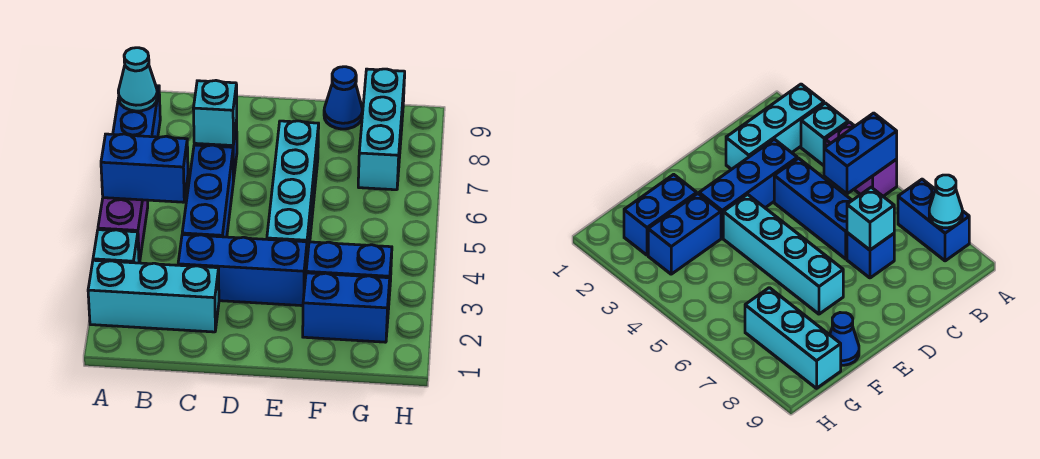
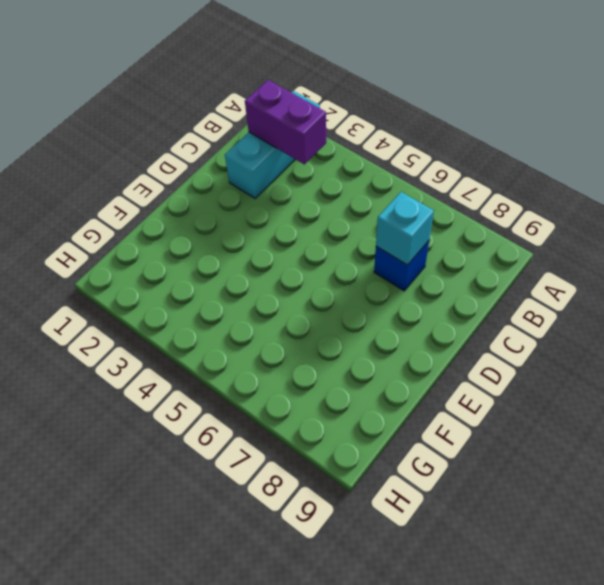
purple 1x2 brick [245,80,326,164] -> purple 1x2 brick moved to [98,198,148,263]
none -> cyan 1x1 brick [93,230,139,263]
none -> blue 1x2 brick [113,86,160,137]
none -> blue 1x3 brick [178,235,307,306]

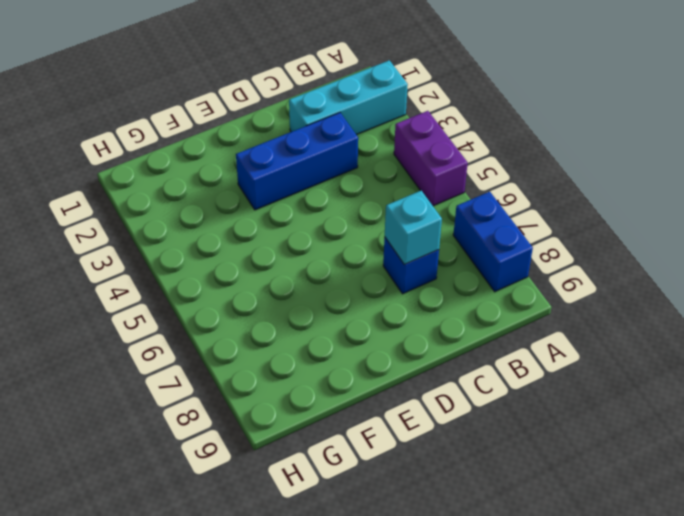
none -> cyan 1x1 brick [93,230,139,263]
none -> blue 1x3 brick [182,145,234,237]
none -> cyan 1x4 brick [267,121,319,258]

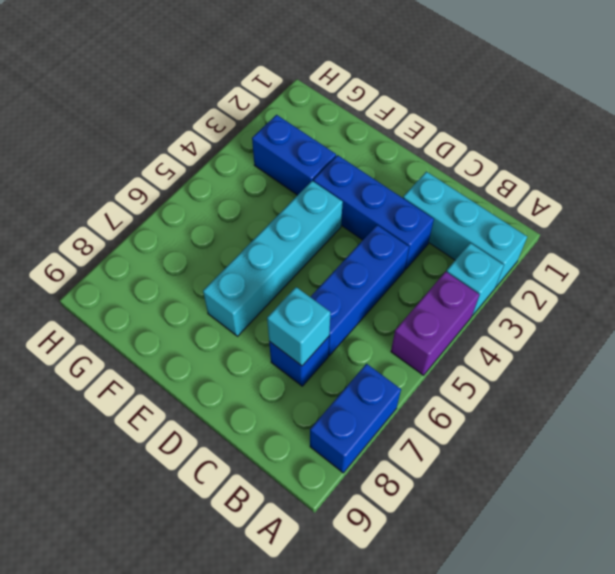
none -> blue 1x2 brick [303,273,390,342]
none -> blue 1x1 cone [324,67,362,129]
none -> cyan 1x3 brick [358,69,405,190]

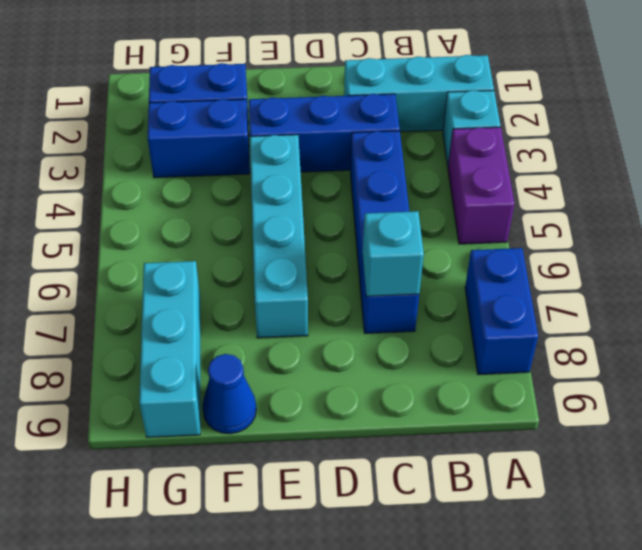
none -> blue 1x2 brick [101,134,188,202]
none -> cyan 1x1 cone [118,48,157,111]

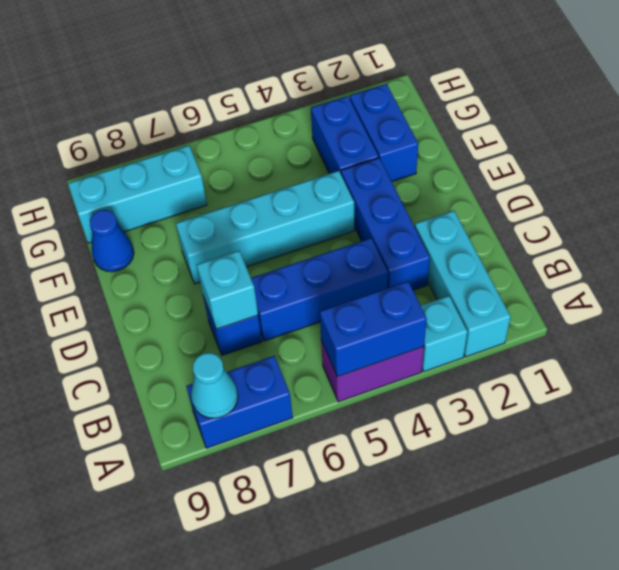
blue 1x2 brick [320,281,427,377] -> blue 1x2 brick turned to [101,134,188,202]

